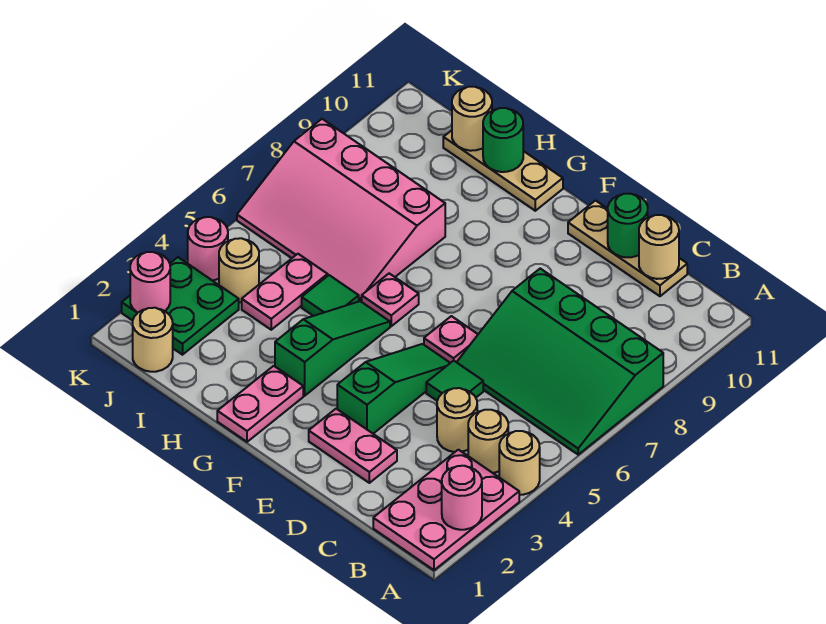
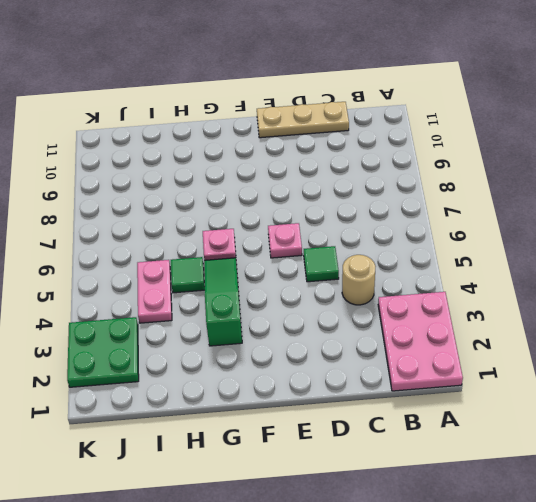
none -> tan 1x1 round brick [499,431,540,495]
none -> green 3x4 slope [457,269,663,455]
none -> tan 1x1 round brick [468,410,508,473]

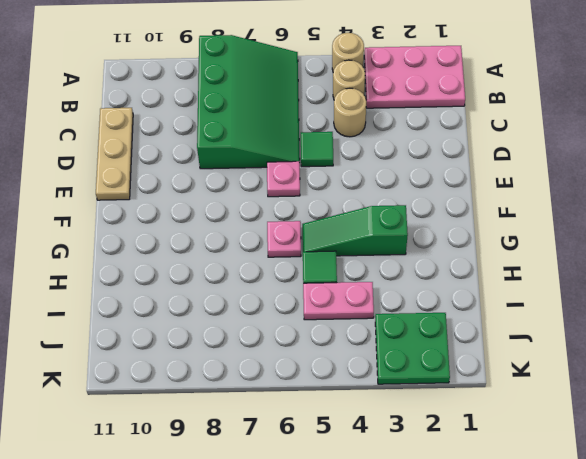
none -> pink 1x2 plate [309,409,397,483]
none -> green 1x3 slope [337,344,450,434]
none -> pink 1x2 plate [217,366,303,442]

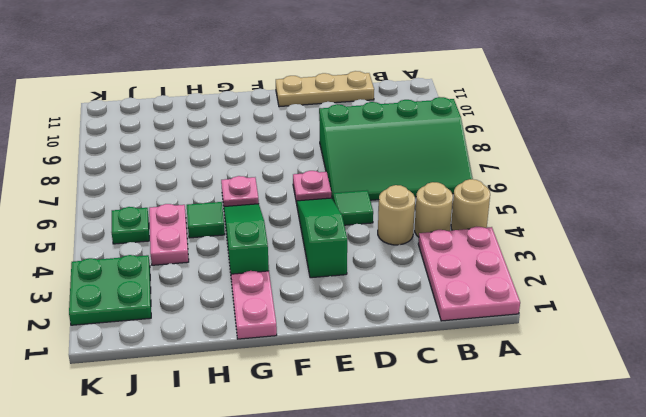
green 1x1 plate [111,207,149,244] -> none
none -> pink 1x2 plate [309,409,397,483]
none -> tan 1x3 plate [443,130,563,211]
none -> pink 3x4 slope [237,119,445,302]

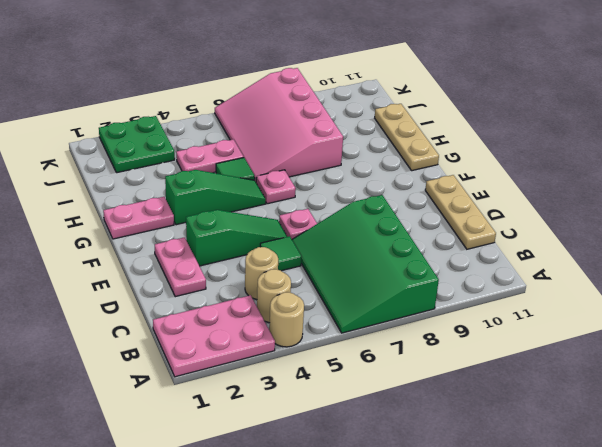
none -> tan 1x1 round brick [133,308,173,372]
none -> tan 1x1 round brick [219,238,259,302]
none -> pink 1x1 round brick [188,217,228,281]

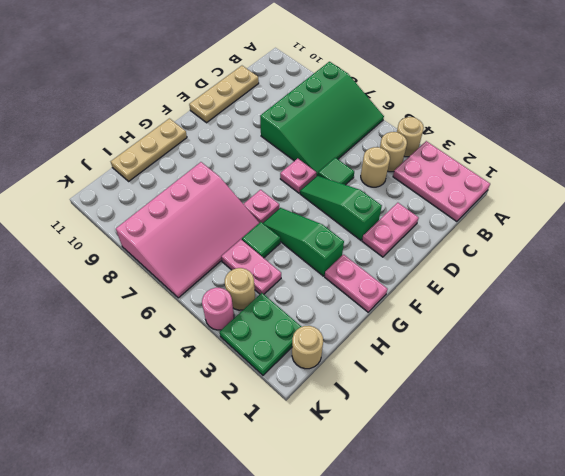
none -> pink 1x1 round brick [442,466,482,530]
none -> tan 1x1 round brick [639,215,679,279]
none -> green 1x1 round brick [608,194,648,257]

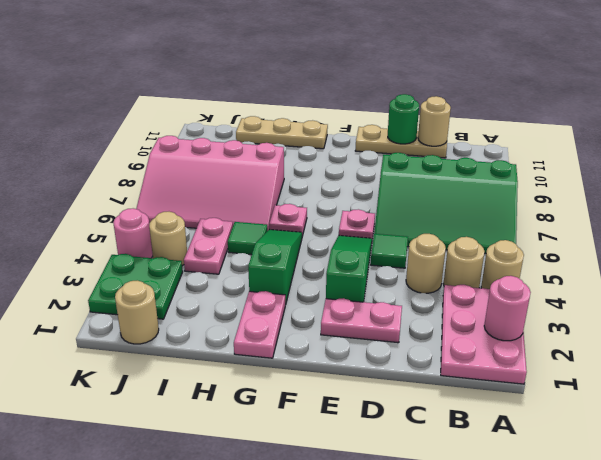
none -> green 1x1 round brick [483,108,523,172]
none -> tan 1x1 round brick [452,87,492,151]
none -> pink 1x1 round brick [130,252,170,313]

